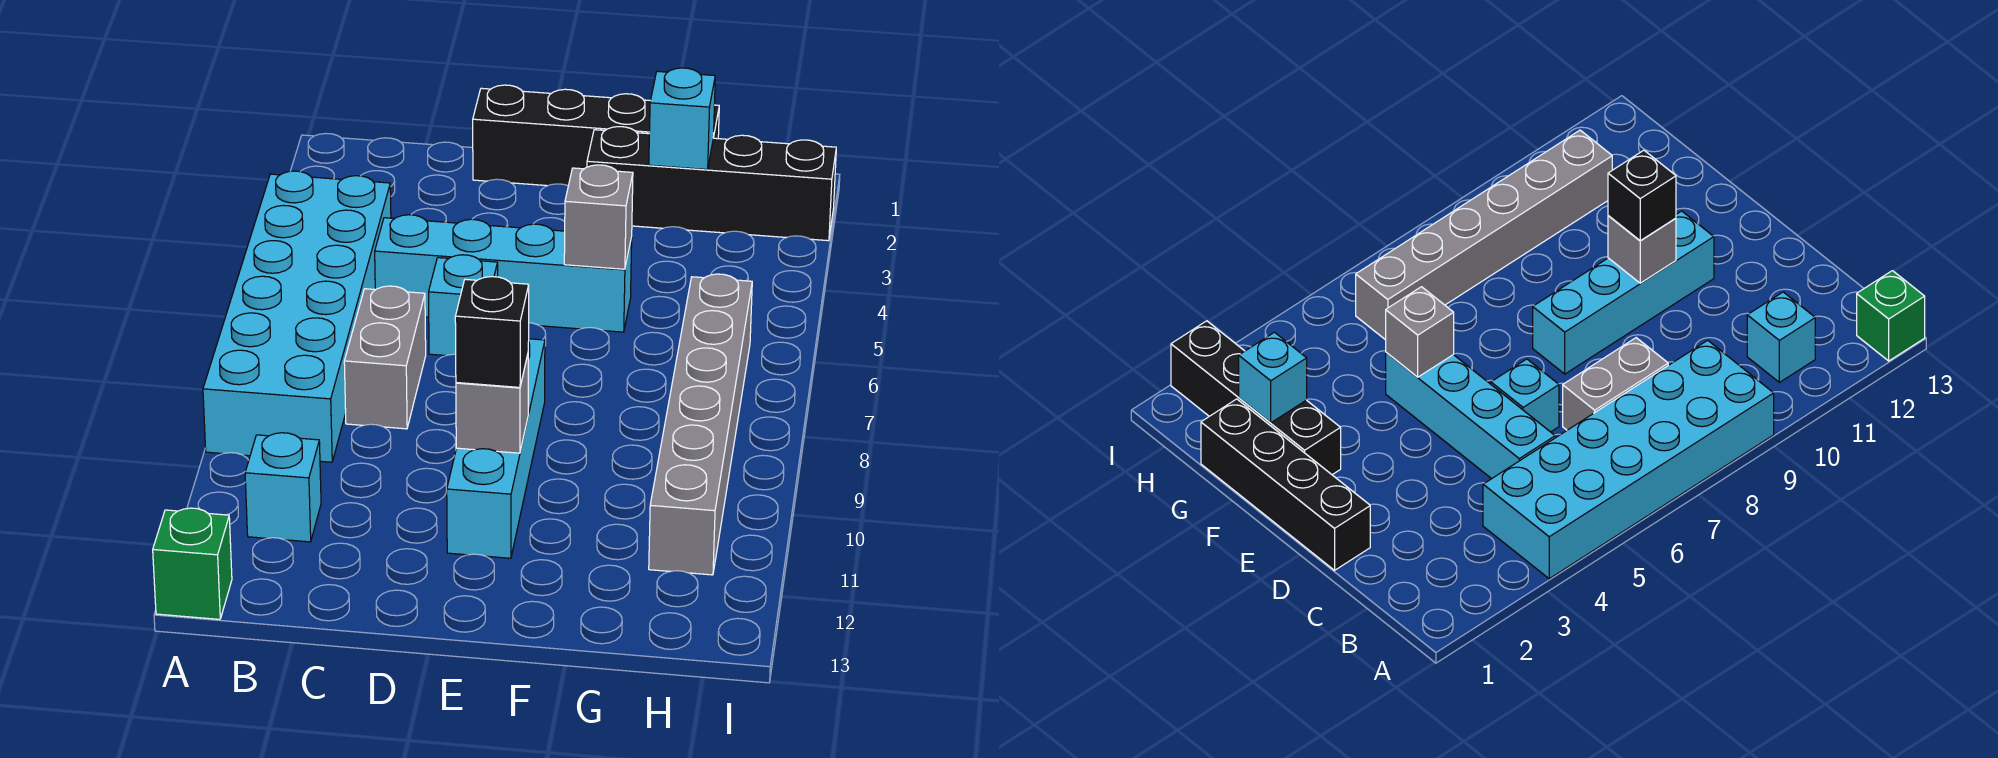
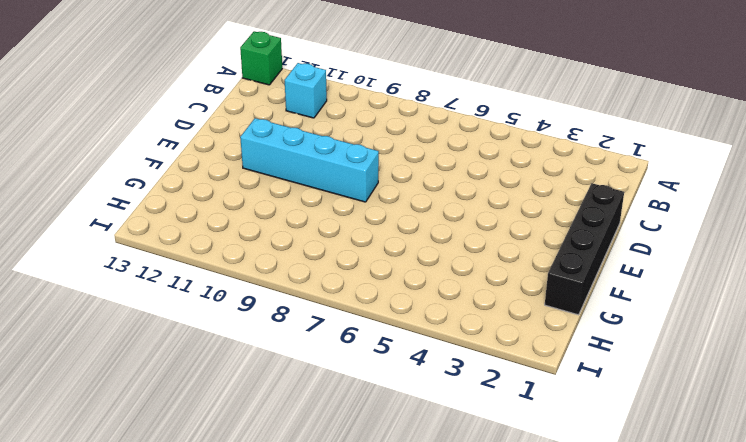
none -> cyan 2x6 brick [203,171,391,462]
none -> cyan 1x4 brick [375,215,632,332]
none -> grey 1x2 brick [344,286,426,429]

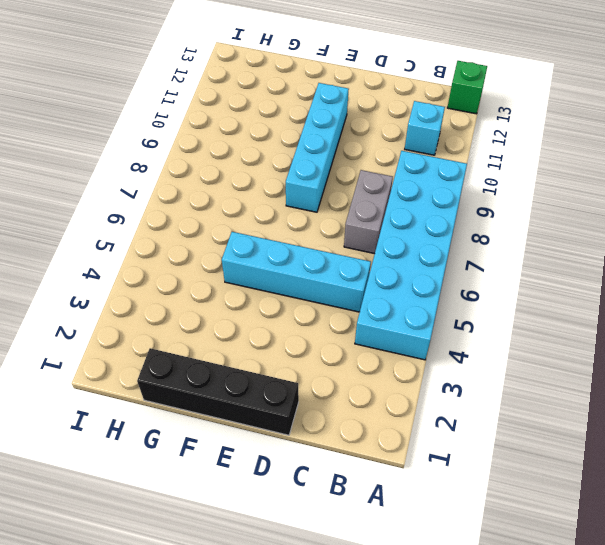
none -> cyan 1x1 brick [429,255,498,356]
none -> black 1x4 brick [587,127,836,241]
none -> grey 1x6 brick [649,274,752,575]

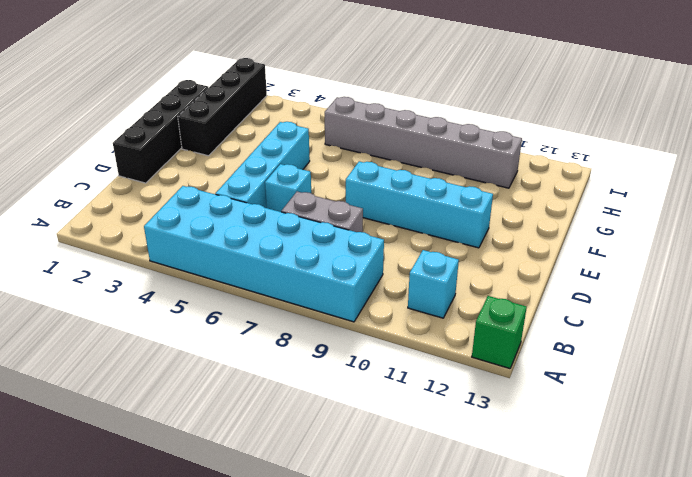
none -> grey 1x1 brick [456,355,528,453]
none -> grey 1x1 brick [564,165,633,269]
none -> cyan 1x1 brick [649,68,715,169]

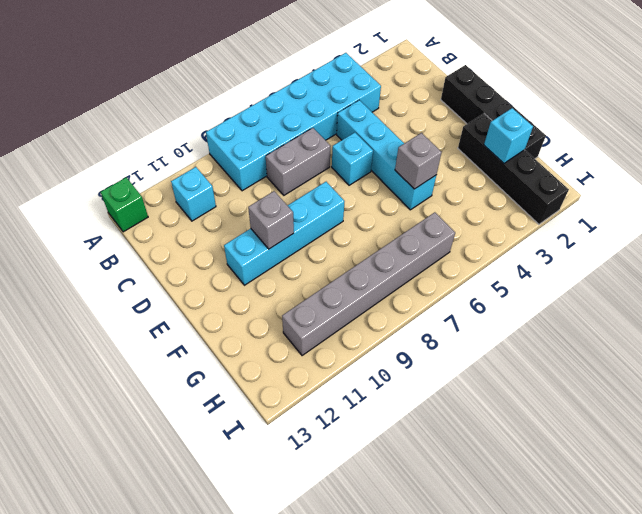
none -> black 1x1 brick [455,277,529,387]

